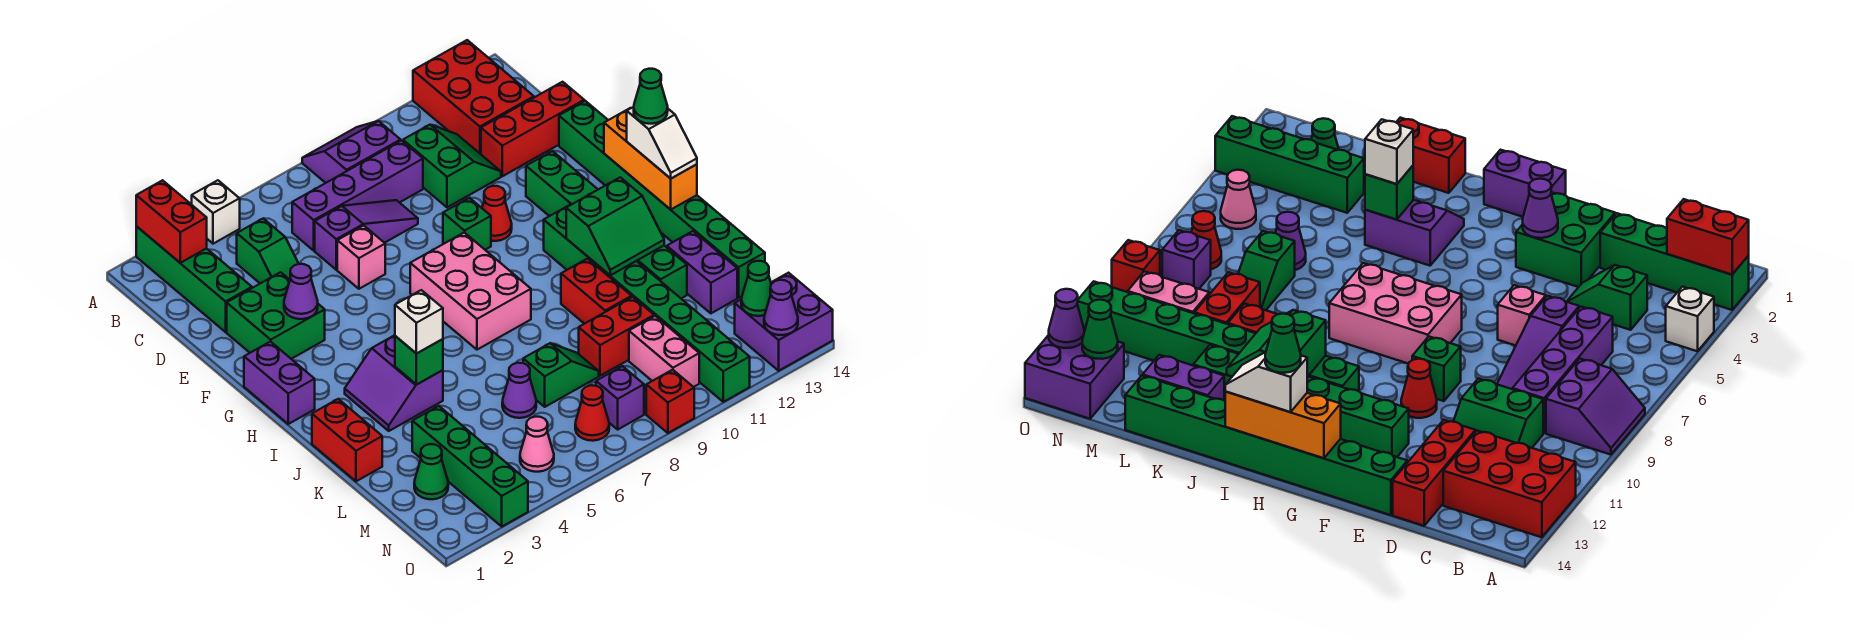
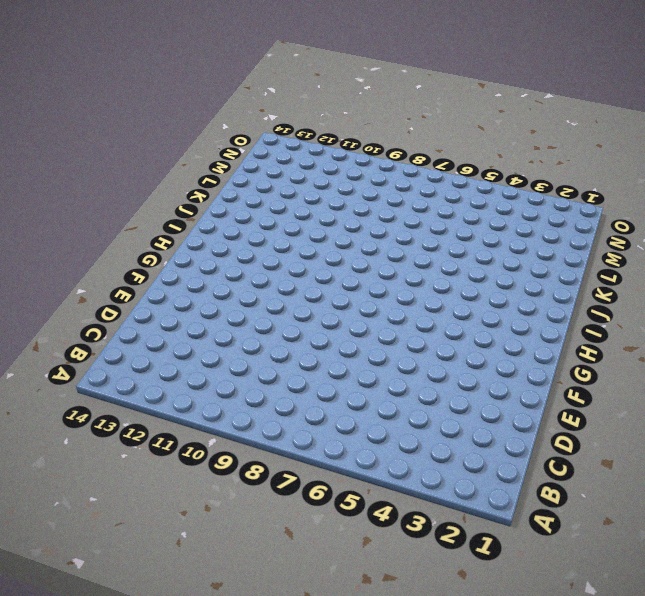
none -> green 1x4 brick [136,226,252,332]
none -> white 1x1 brick [192,180,240,244]
none -> purple 2x2 slope [302,121,401,183]
none -> red 2x3 brick [413,40,534,154]

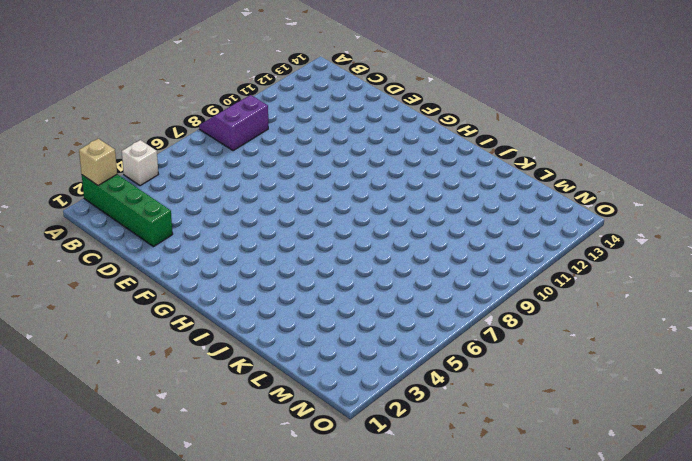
tan 1x1 brick [79,139,117,185] -> red 1x2 brick [136,180,207,263]
none -> red 2x3 brick [413,40,534,154]
none -> green 1x2 slope [237,219,299,283]
none -> purple 1x4 brick [292,141,423,250]
none -> green 2x2 slope [403,125,501,207]

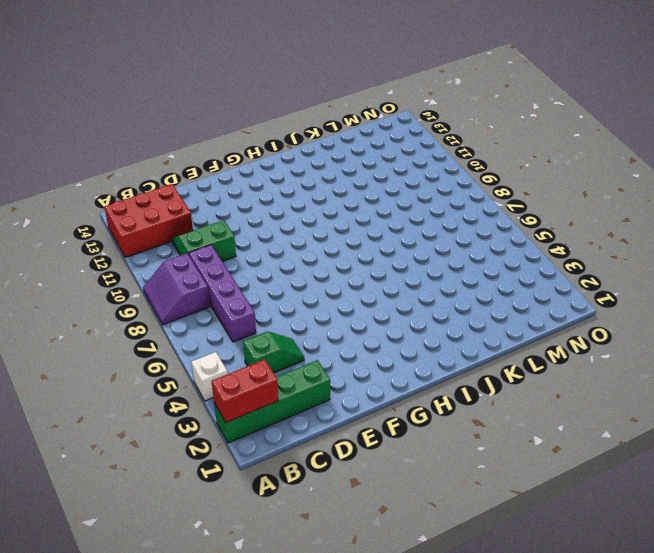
none -> purple 1x3 slope [315,200,418,270]
none -> red 1x3 brick [481,82,584,176]
none -> green 2x2 brick [227,272,325,359]
none -> pink 1x1 brick [337,225,385,289]

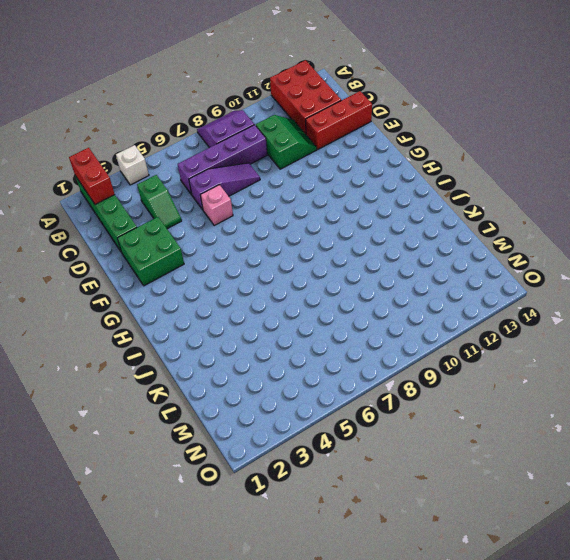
none -> green 1x8 brick [559,101,765,298]
none -> green 1x1 brick [443,198,491,250]
none -> red 1x1 cone [482,186,512,241]
none -> green 1x6 brick [526,151,687,298]

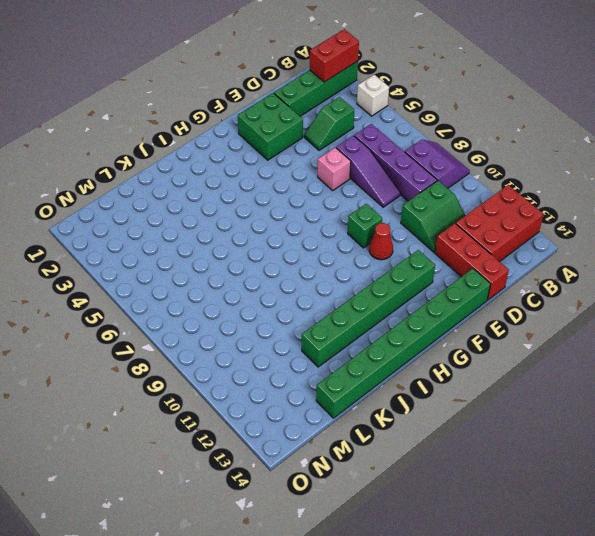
none -> purple 1x2 brick [244,341,315,424]
none -> pink 2x3 brick [410,232,531,350]
none -> green 1x8 brick [544,205,750,402]
none -> purple 2x2 slope [345,335,443,431]

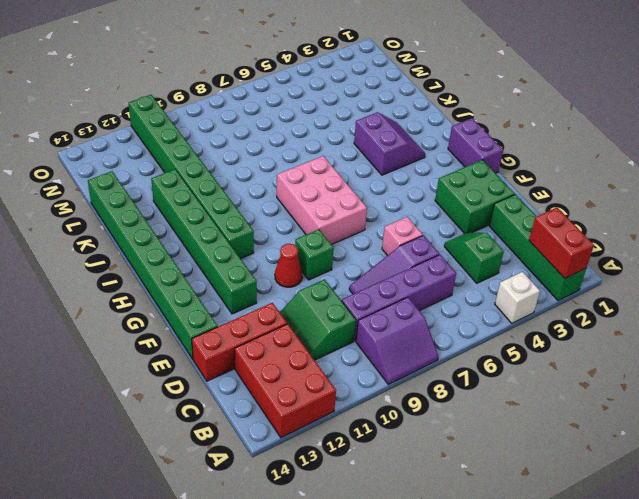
none -> red 1x2 brick [312,399,382,481]
none -> red 1x2 brick [561,259,632,324]
none -> purple 1x2 brick [667,231,737,313]
none -> green 1x4 brick [412,406,528,526]

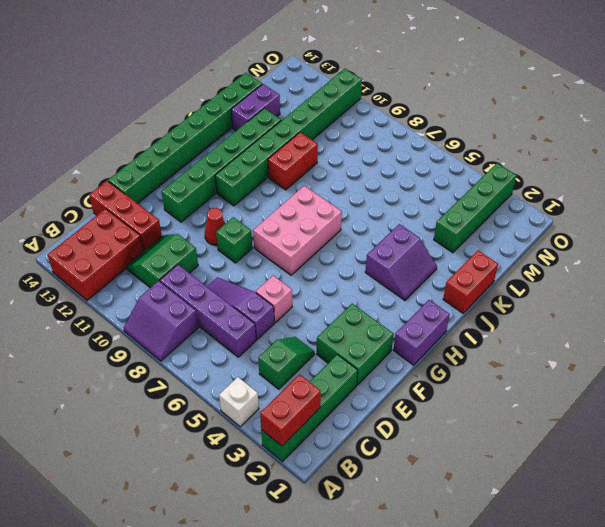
none -> purple 1x1 cone [502,363,536,418]
none -> green 1x2 slope [523,343,599,407]
none -> red 1x2 brick [579,297,654,376]
none -> green 1x1 cone [414,444,448,499]

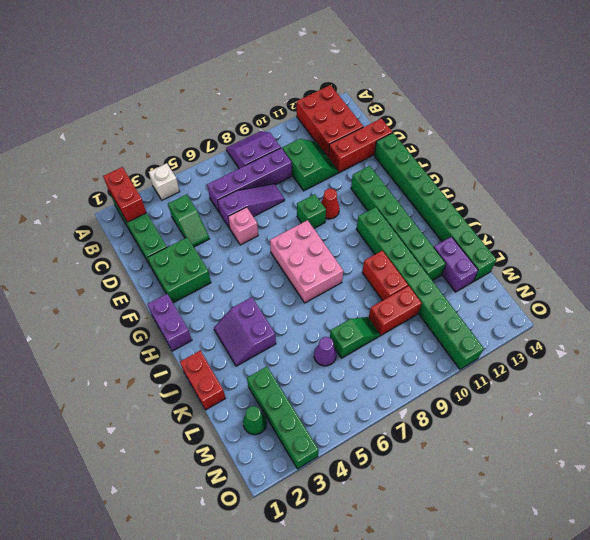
none -> pink 1x2 brick [629,316,699,387]
none -> pink 1x1 cone [520,417,554,472]
none -> red 1x1 cone [575,385,609,441]
none -> purple 1x1 brick [596,366,644,429]

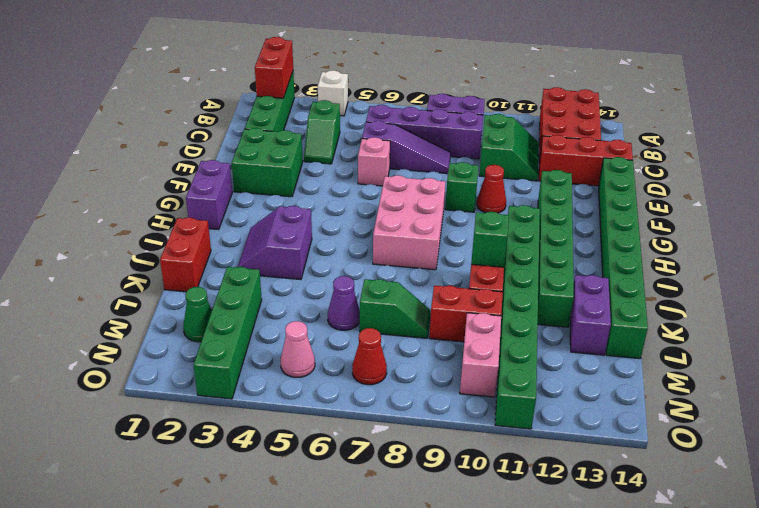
green 1x1 brick [471,212,509,267] -> green 1x1 brick moved to [395,336,443,385]
none -> purple 1x1 brick [596,366,644,429]
none -> purple 2x2 brick [735,273,833,371]
none -> red 1x1 brick [646,370,694,433]
none -> purple 1x1 cone [284,264,318,319]

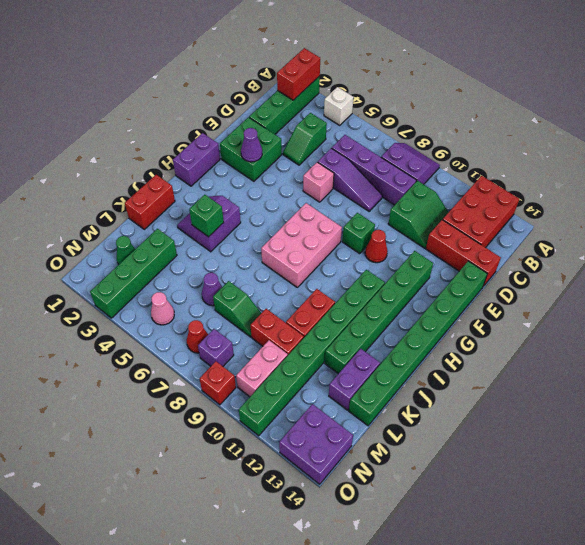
none -> orange 1x3 brick [604,108,697,210]
none -> green 2x2 slope [566,177,664,276]
none -> green 1x1 cone [741,261,771,316]
none -> purple 1x1 cone [764,280,798,335]

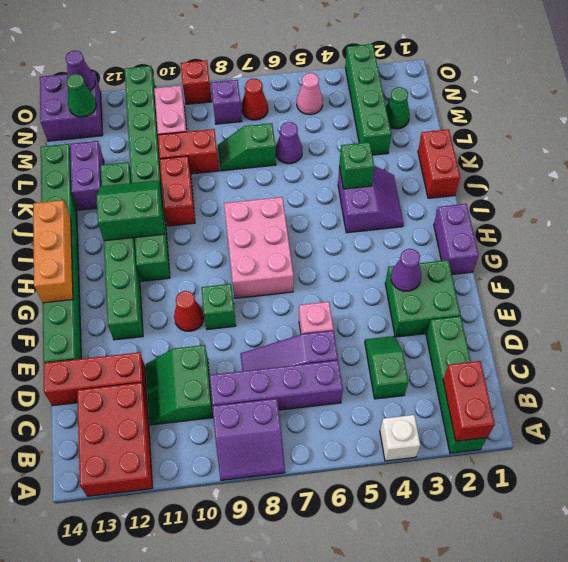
none -> white 1x2 slope [627,107,697,178]
none -> white 1x1 brick [395,290,443,354]
none -> green 1x1 cone [634,69,668,124]

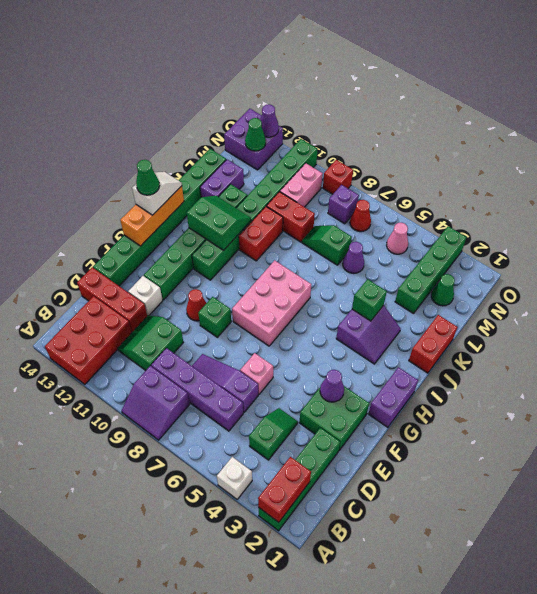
white 1x1 brick [128,276,163,316] -> white 1x1 brick moved to [395,290,443,354]

